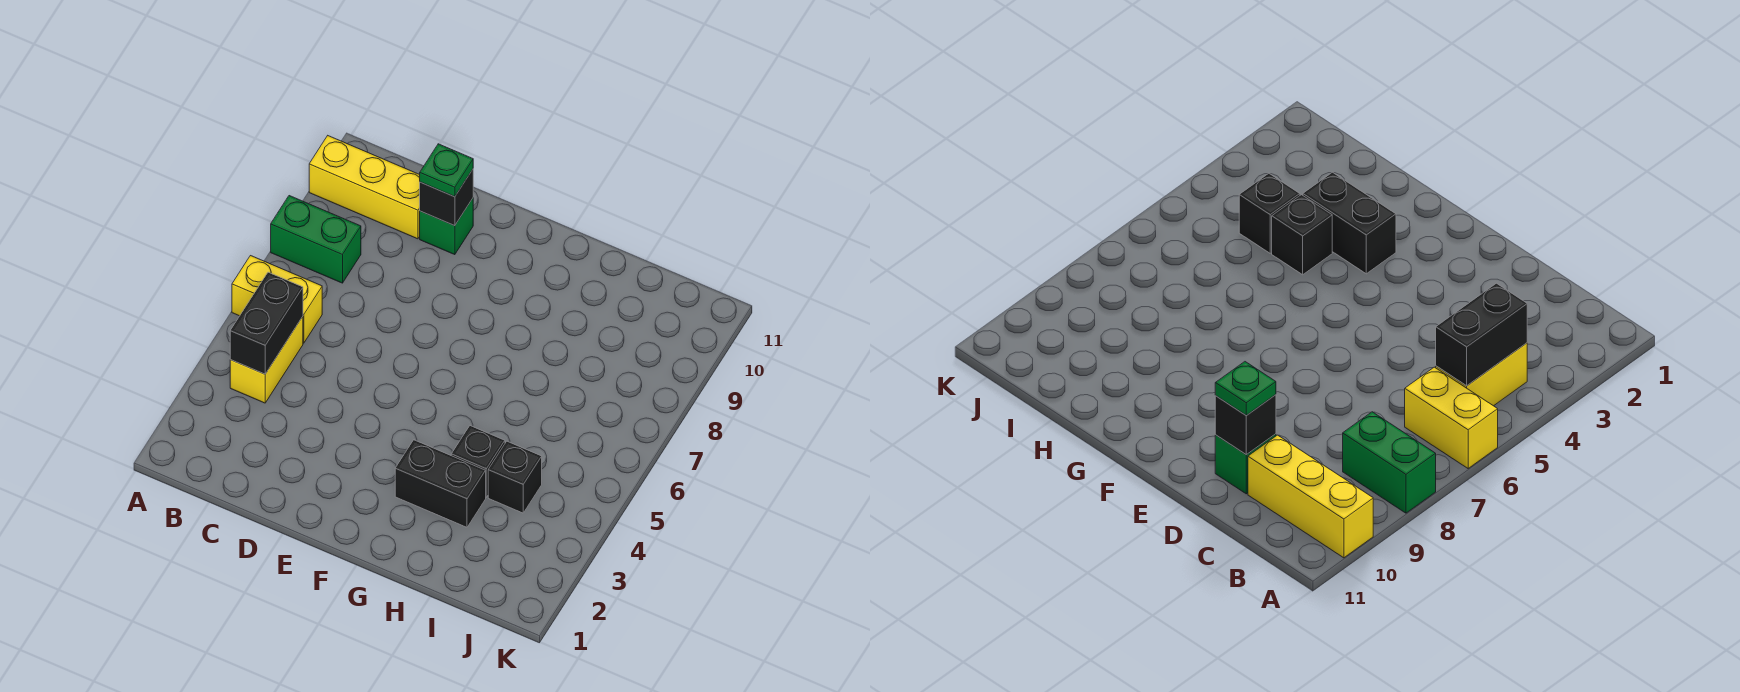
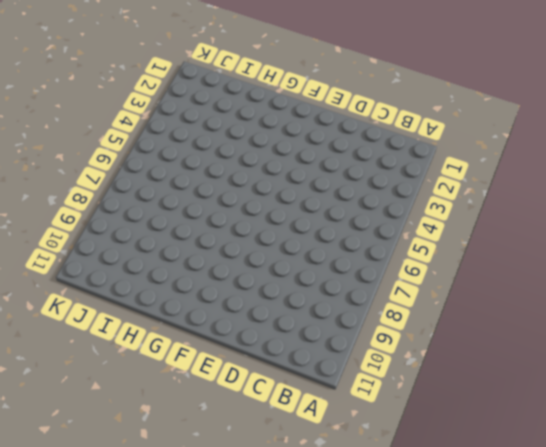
none -> yellow 1x2 brick [232,256,322,343]
none -> green 1x2 brick [271,196,361,283]

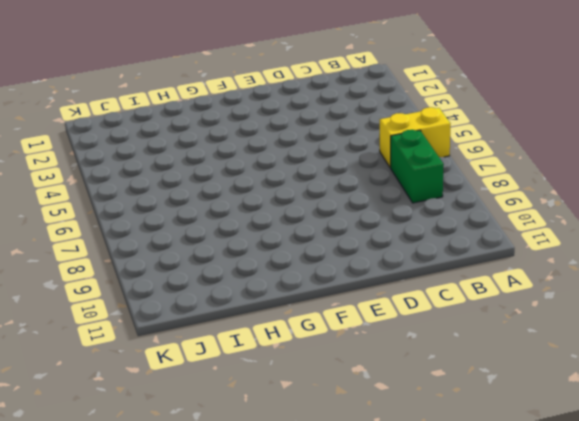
green 1x2 brick [391,130,444,203] -> green 1x2 brick turned to [271,196,361,283]
none -> yellow 1x3 brick [309,136,420,239]
none -> yellow 1x2 brick [230,317,303,403]

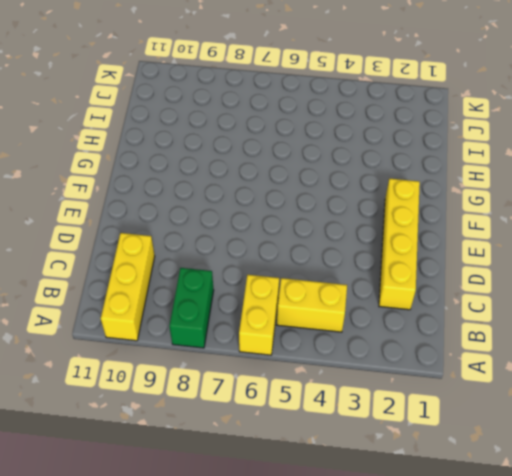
yellow 1x4 brick [379,179,420,310] -> none
none -> green 1x1 brick [420,198,473,255]
none -> black 1x2 brick [395,440,486,527]

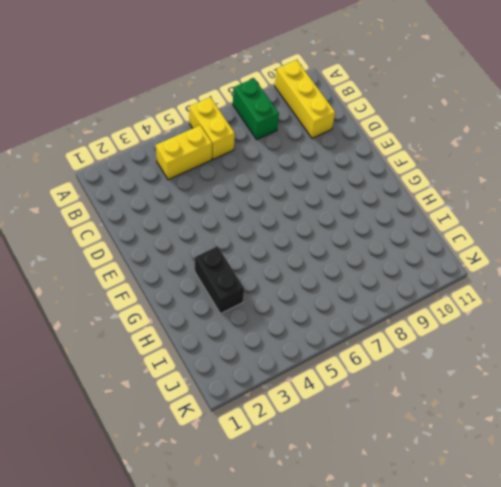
none -> green 1x1 brick [420,198,473,255]
none -> black 1x1 brick [451,426,505,497]

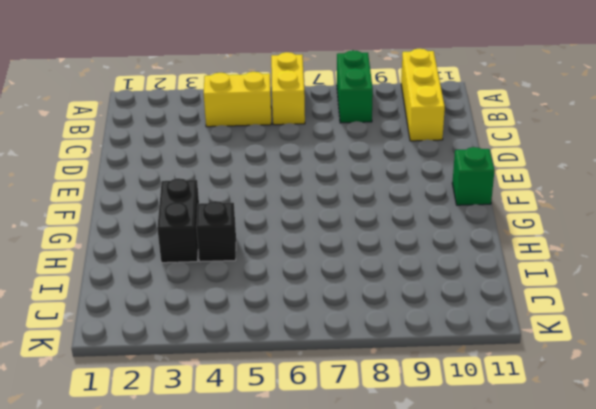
green 1x1 brick [452,147,495,205] -> green 1x1 brick moved to [420,198,473,255]
none -> black 1x1 brick [488,441,542,513]
none -> black 1x2 brick [230,272,303,374]

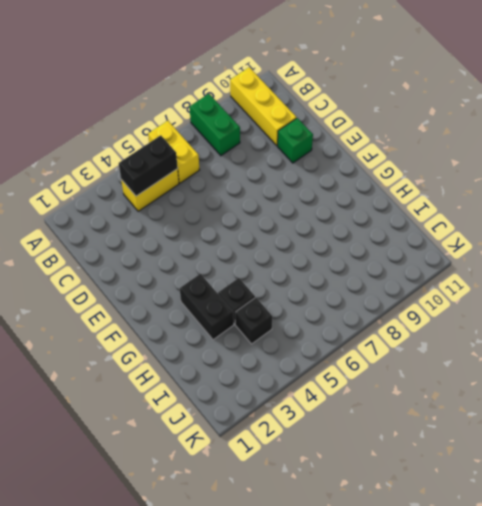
none -> black 1x1 brick [420,169,473,226]
none -> green 1x1 plate [420,144,473,197]

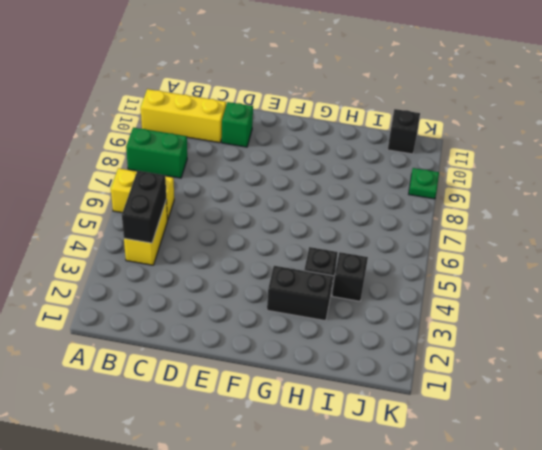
black 1x1 brick [387,109,420,154] -> black 1x1 brick moved to [420,169,473,226]
green 1x1 plate [409,168,439,199] -> green 1x1 plate moved to [420,144,473,197]

